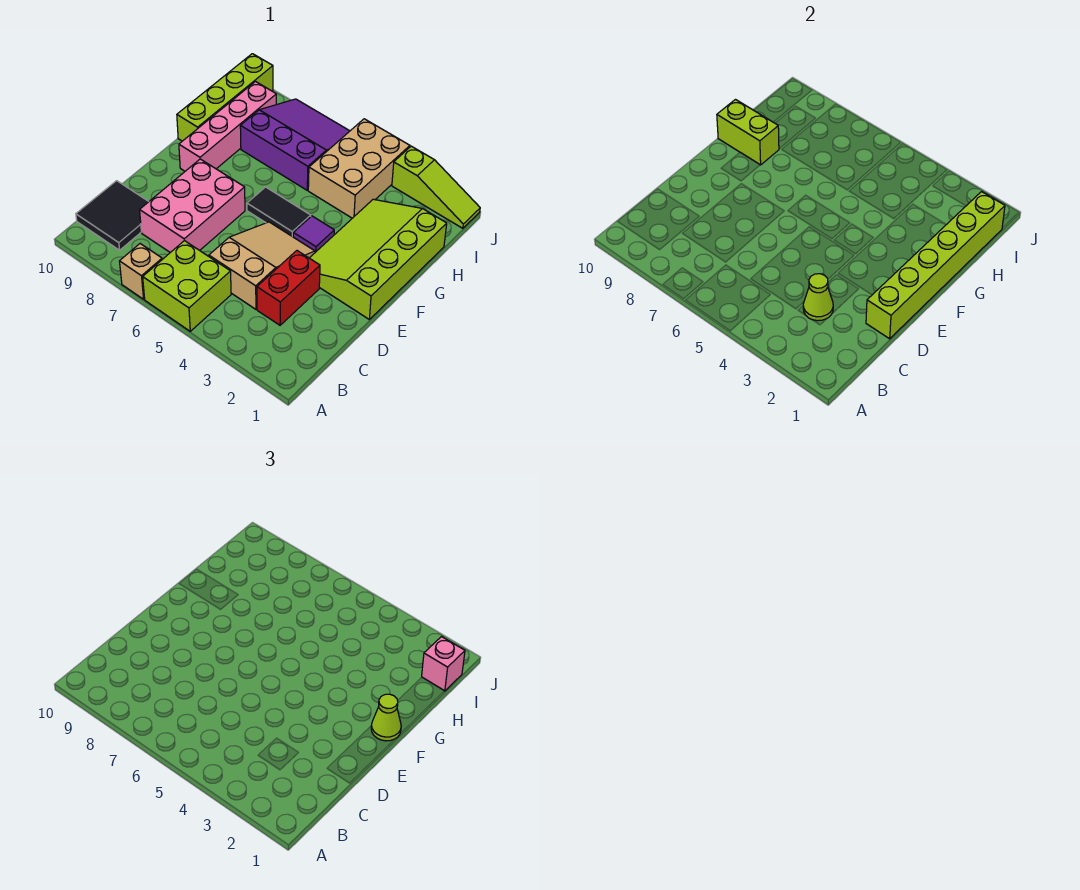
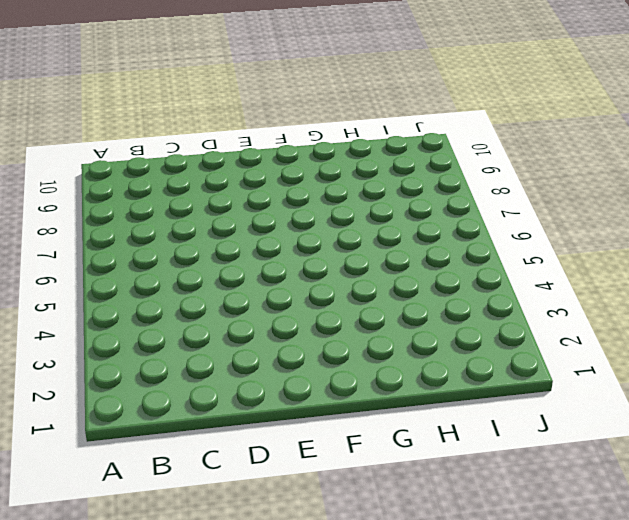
none -> lime 2x2 brick [143,241,231,331]
none -> tan 1x1 brick [120,244,162,299]
none -> black 2x2 tile [76,181,149,250]

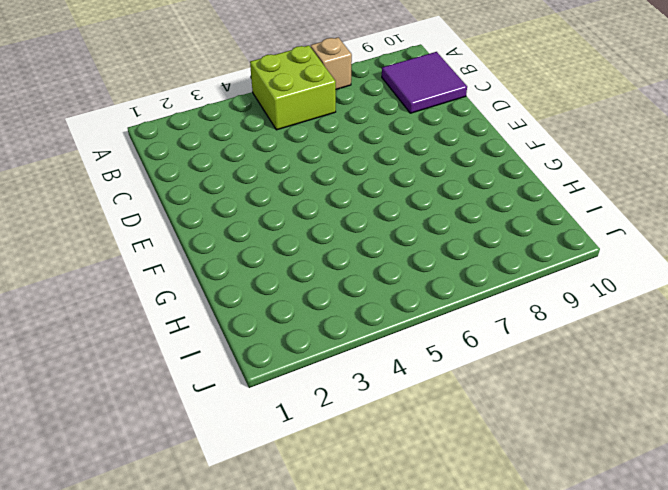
purple 2x2 tile [382,52,467,113] -> black 2x2 tile [76,181,149,250]
none -> red 1x2 brick [257,251,320,325]
none -> tan 2x3 slope [209,222,315,309]
none -> pink 2x3 brick [140,159,245,253]

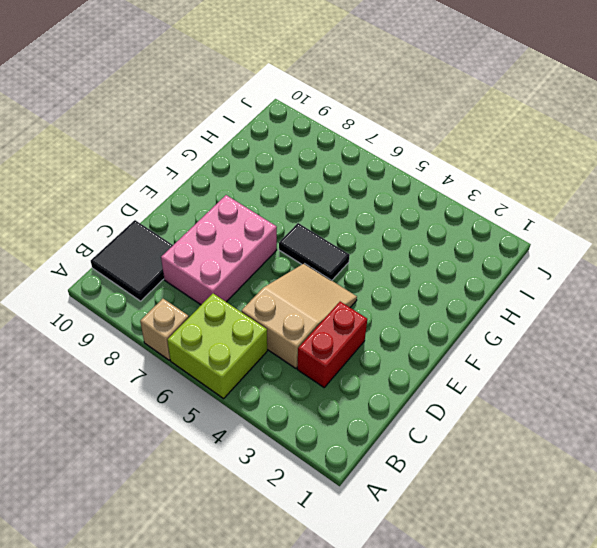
none -> lime 3x4 slope [310,199,447,319]
none -> purple 1x1 tile [293,216,334,252]
none -> pink 1x4 brick [179,82,276,171]

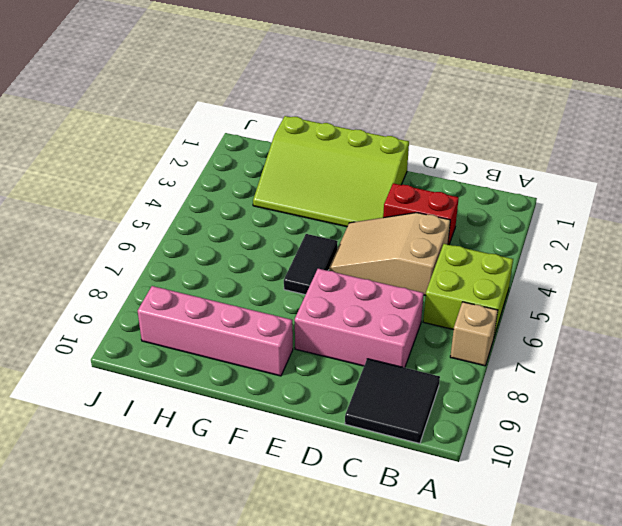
none -> purple 1x1 tile [293,216,334,252]
none -> lime 1x4 brick [177,54,273,141]
none -> tan 2x3 brick [308,119,410,218]

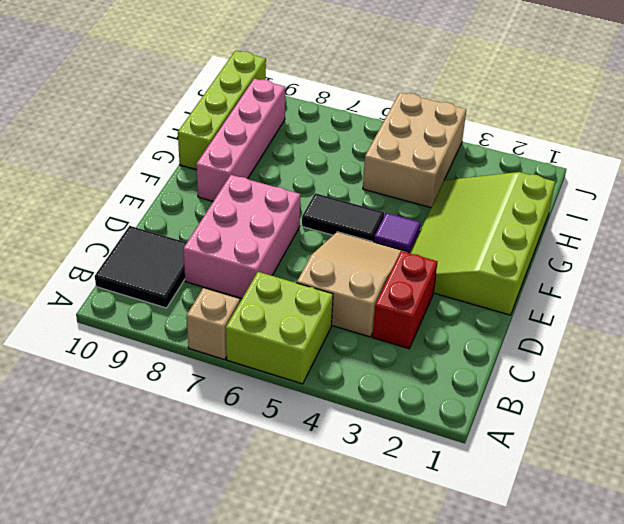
none -> purple 3x3 slope [240,99,349,190]
none -> lime 1x3 slope [392,146,480,228]
none -> lime 1x1 cone [803,274,833,321]

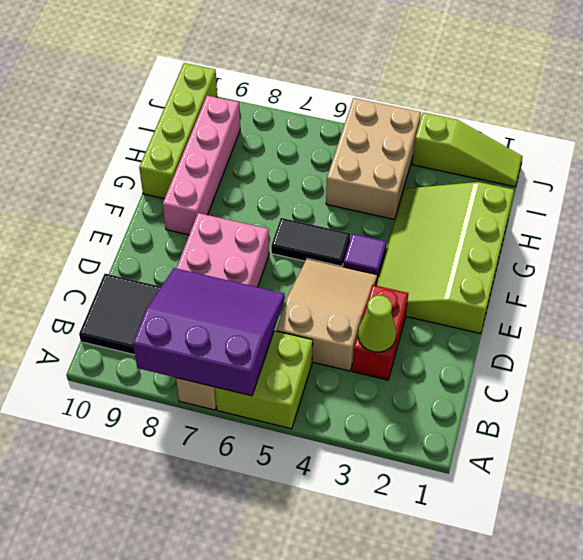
purple 3x3 slope [133,268,285,396] -> purple 3x3 slope moved to [240,99,349,190]
none -> lime 1x6 brick [866,192,1005,339]
none -> lime 1x2 brick [717,100,779,165]
none -> lime 1x1 cone [371,694,401,741]

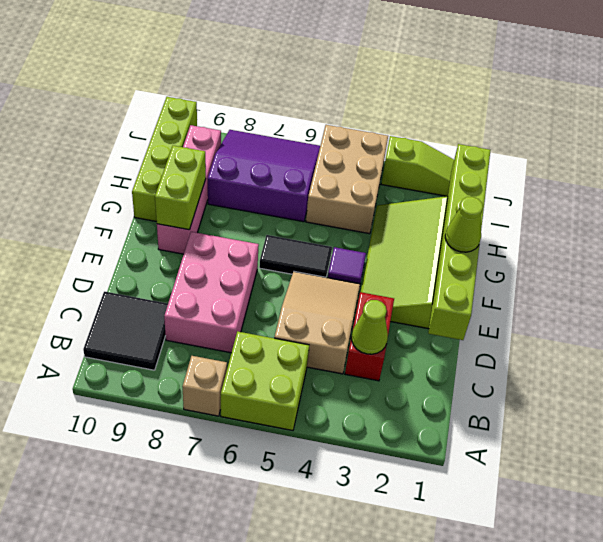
lime 1x2 brick [155,146,206,230] -> lime 1x2 brick turned to [717,100,779,165]
none -> pink 1x1 brick [422,637,465,691]

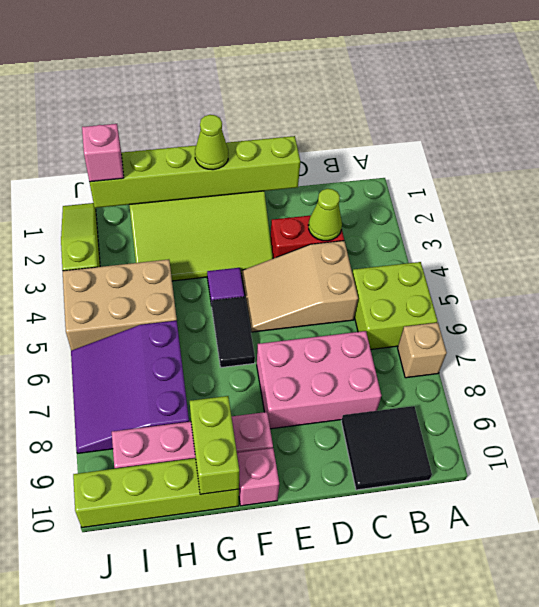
pink 1x1 brick [237,448,279,506] -> none

